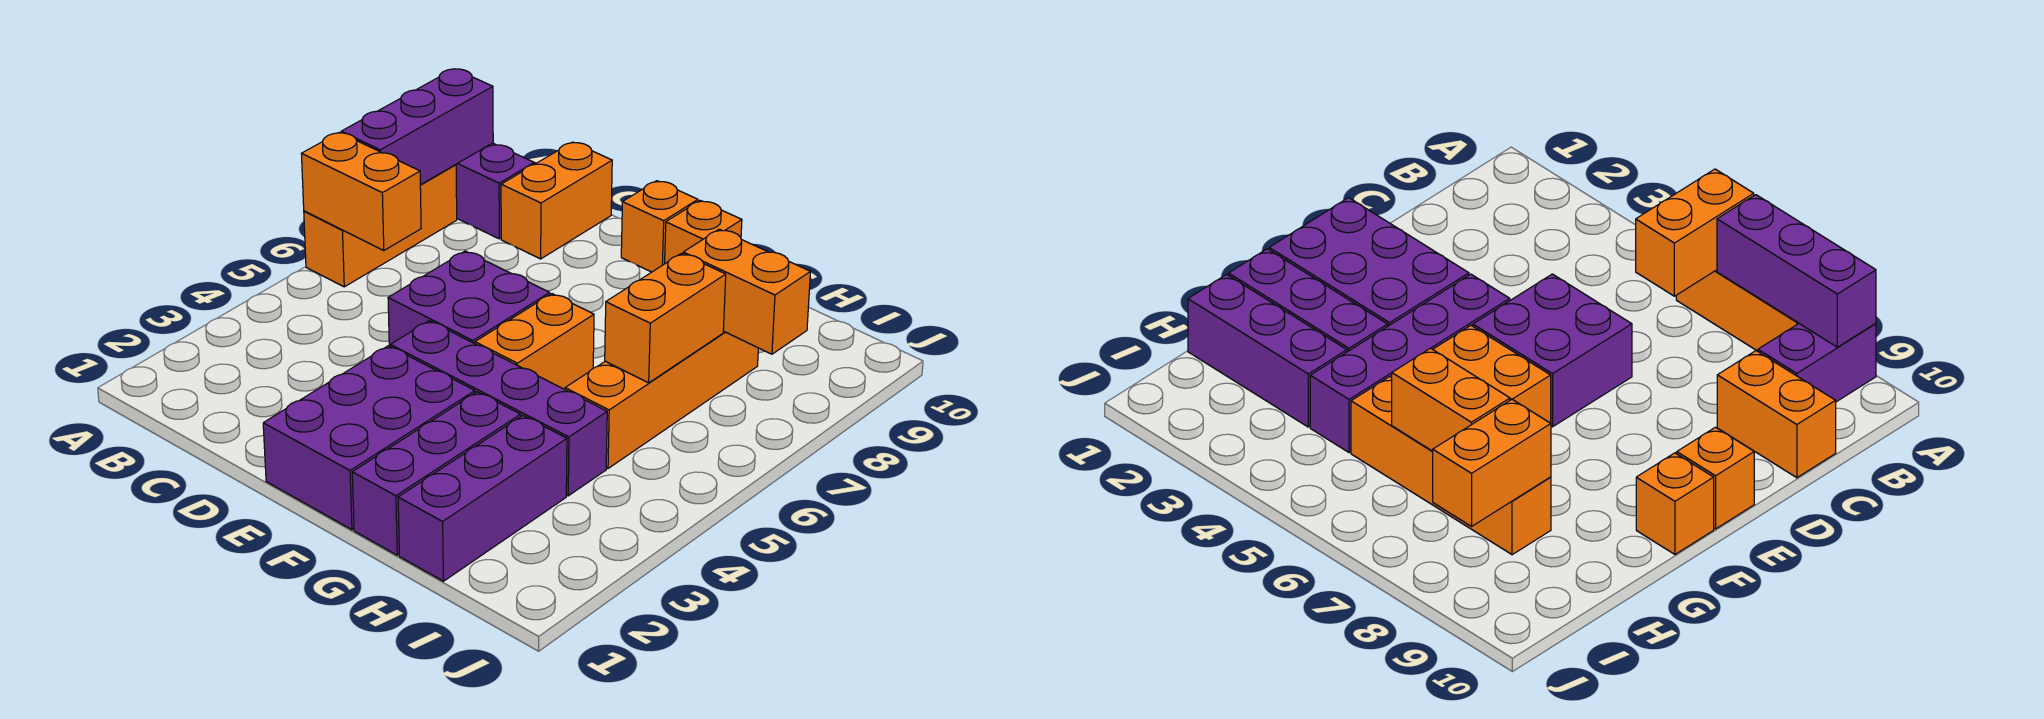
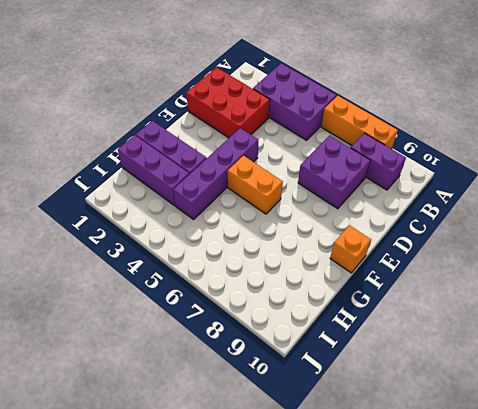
purple 2x3 brick [253,63,337,140] -> purple 2x3 brick moved to [263,346,475,530]
purple 1x2 brick [351,133,406,190] -> purple 1x2 brick turned to [456,143,534,239]
red 2x3 brick [186,67,270,138] -> none
purple 2x2 brick [298,136,370,209] -> purple 2x2 brick moved to [388,251,550,346]
none -> orange 1x2 brick [501,142,612,259]
none -> orange 1x1 brick [621,181,698,272]
none -> orange 1x4 brick [565,331,758,468]

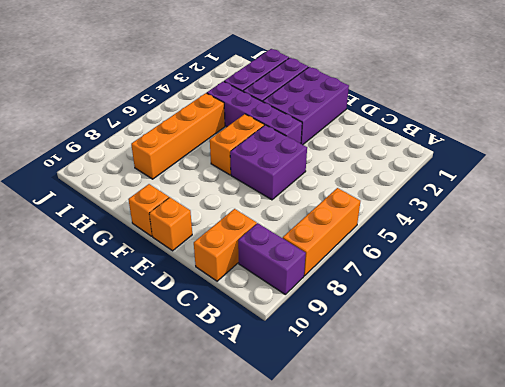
none -> orange 1x2 brick [301,132,421,251]
none -> purple 1x3 brick [341,69,493,185]
none -> orange 1x2 brick [605,253,726,383]

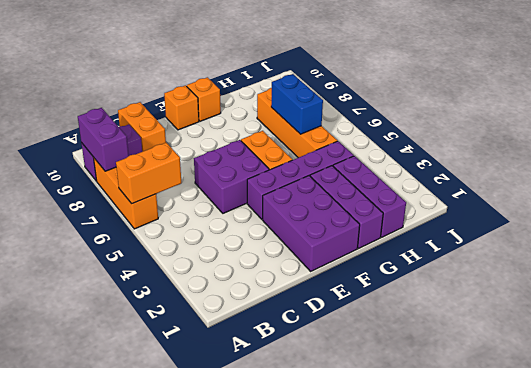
purple 1x2 brick [78,108,129,171] -> purple 1x3 brick [341,69,493,185]
blue 1x2 brick [271,74,323,134] -> orange 1x2 brick [605,253,726,383]
none -> orange 1x2 brick [683,229,810,354]

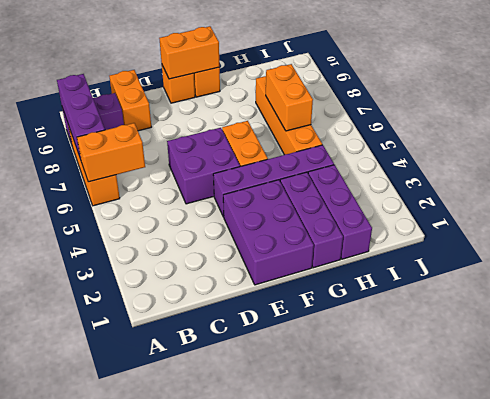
orange 1x2 brick [159,26,219,79] -> orange 1x2 brick moved to [683,229,810,354]

